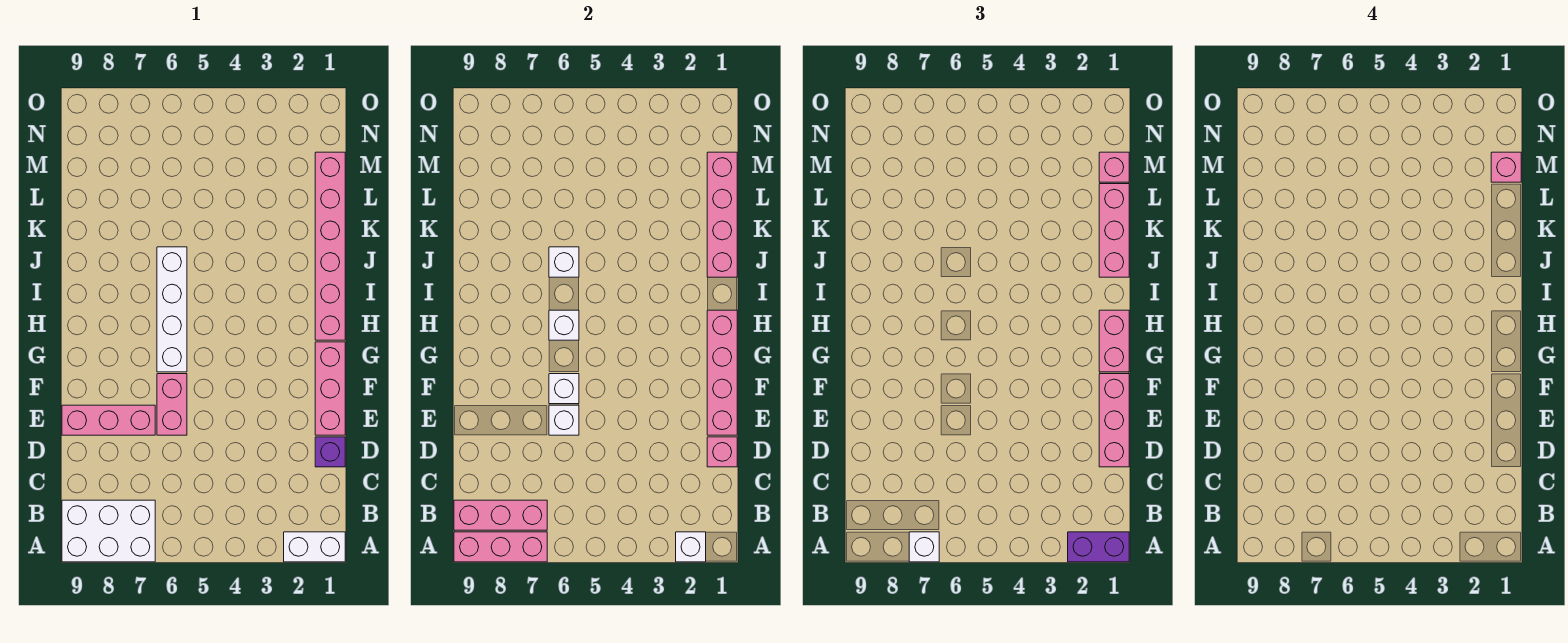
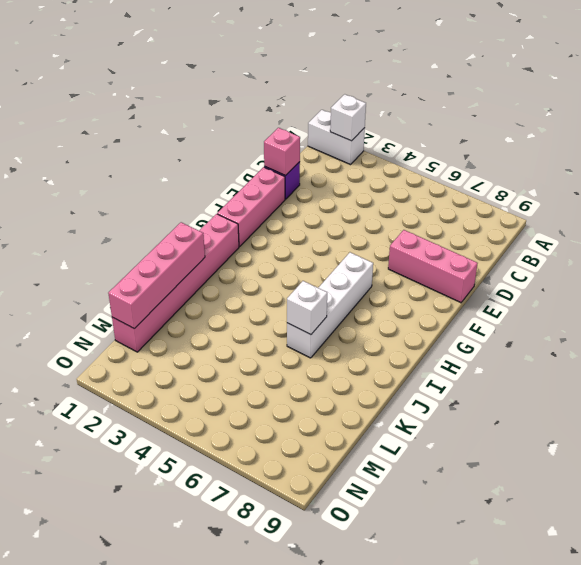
none -> white 2x3 brick [62,500,155,562]
none -> pink 1x2 brick [157,374,187,435]
none -> pink 1x3 brick [454,532,547,562]

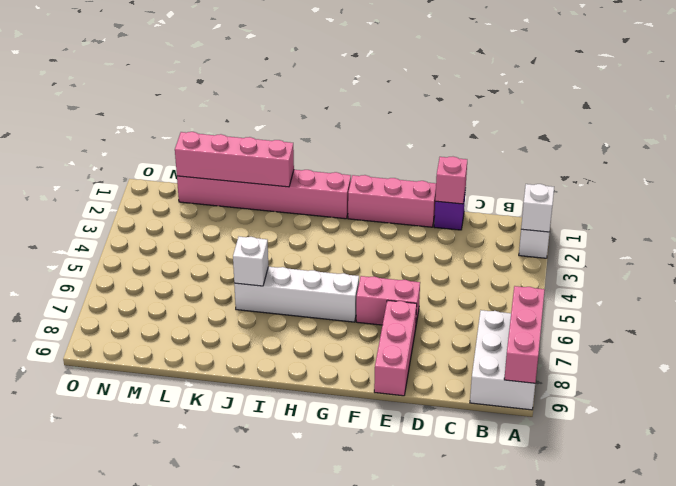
none -> pink 1x3 brick [454,500,547,530]
none -> pink 1x4 brick [707,310,737,435]
none -> white 1x1 brick [549,405,579,435]

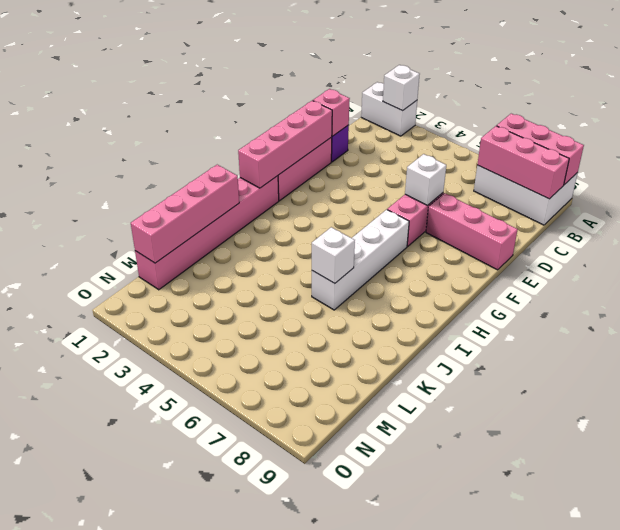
none -> white 1x1 brick [549,374,579,404]
none -> white 1x1 brick [549,310,579,340]
none -> purple 1x2 brick [1068,532,1129,562]

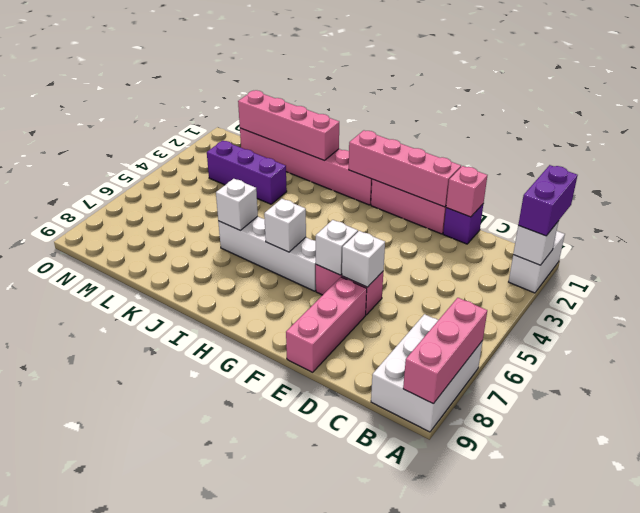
purple 1x3 brick [207,141,287,204] -> none
none -> pink 1x3 brick [454,500,547,530]
none -> white 1x1 brick [909,532,939,562]
none -> pink 1x3 brick [1099,374,1129,467]

